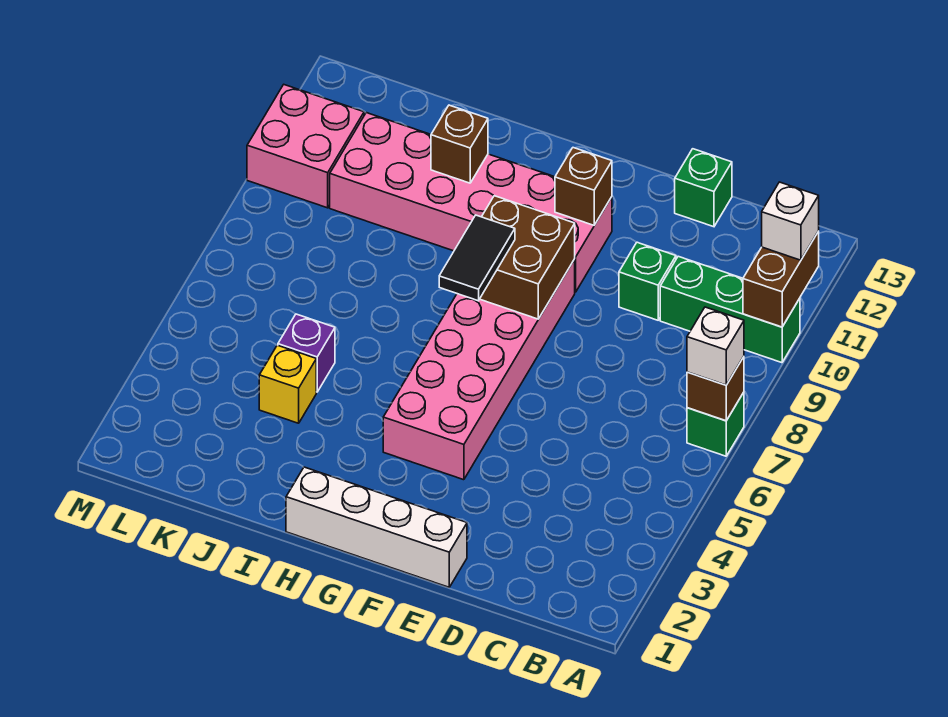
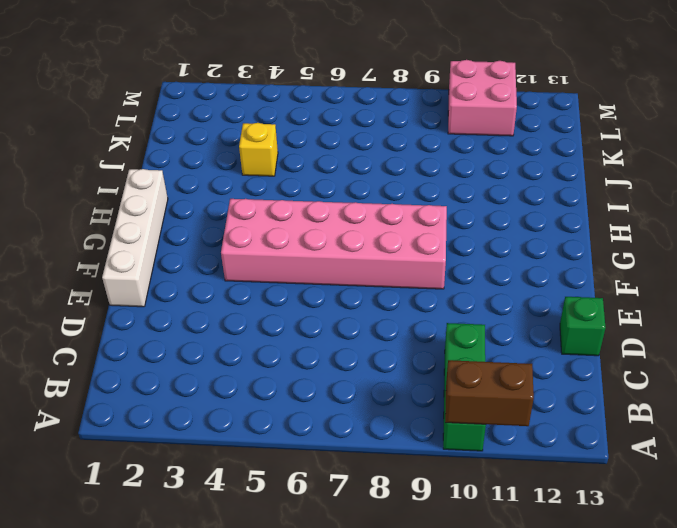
none -> green 1x1 brick [687,392,744,456]
none -> green 1x1 brick [619,242,676,320]
none -> pink 2x6 brick [330,113,612,292]

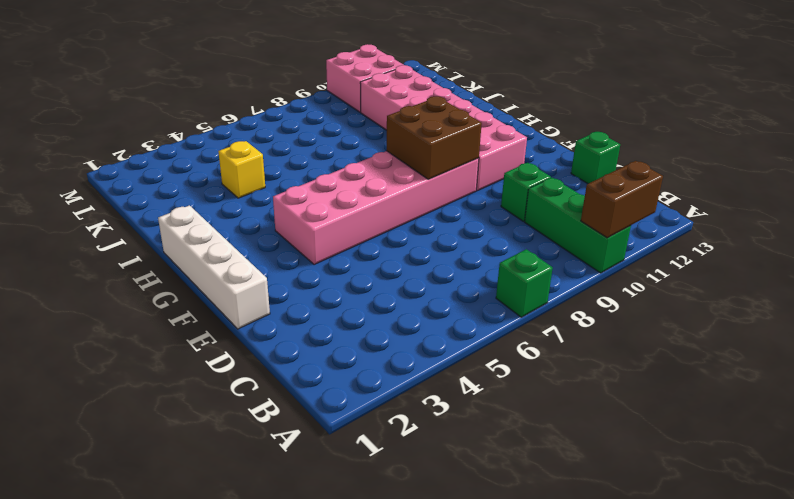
none -> purple 1x1 brick [278,314,335,392]
none -> brown 1x1 brick [687,357,744,421]
none -> brown 1x1 brick [555,148,612,225]

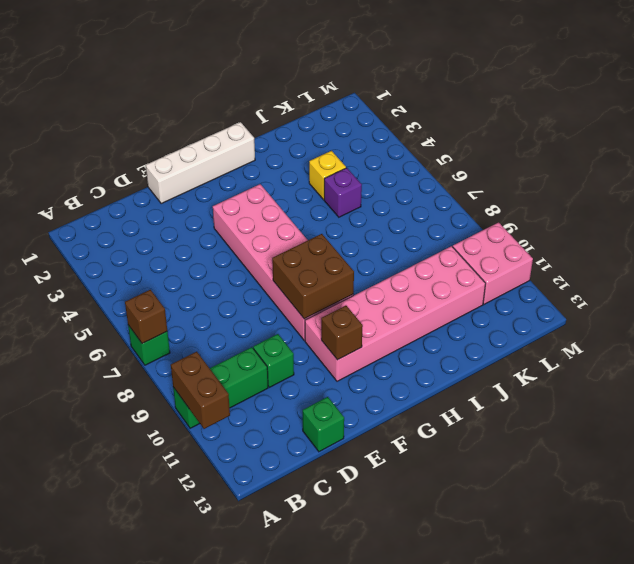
none -> brown 1x1 brick [431,105,488,183]
none -> white 1x1 brick [687,307,744,385]
none -> white 1x1 brick [762,182,819,260]

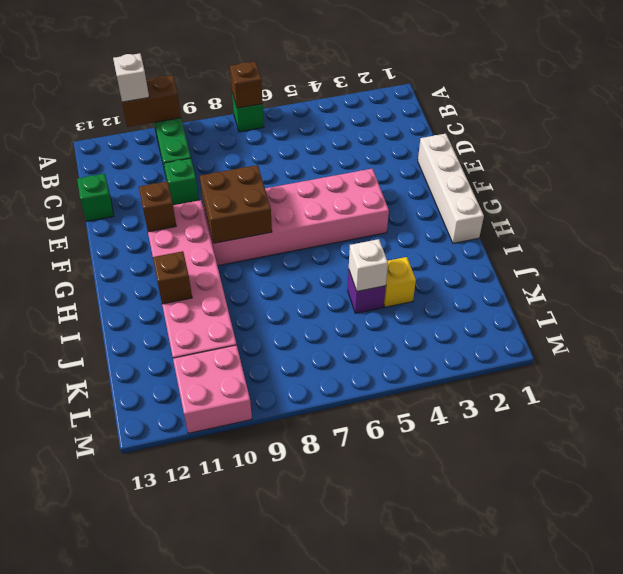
white 1x1 brick [349,239,388,291] -> white 1x1 brick moved to [687,307,744,385]
none -> black 1x2 tile [439,215,515,301]

